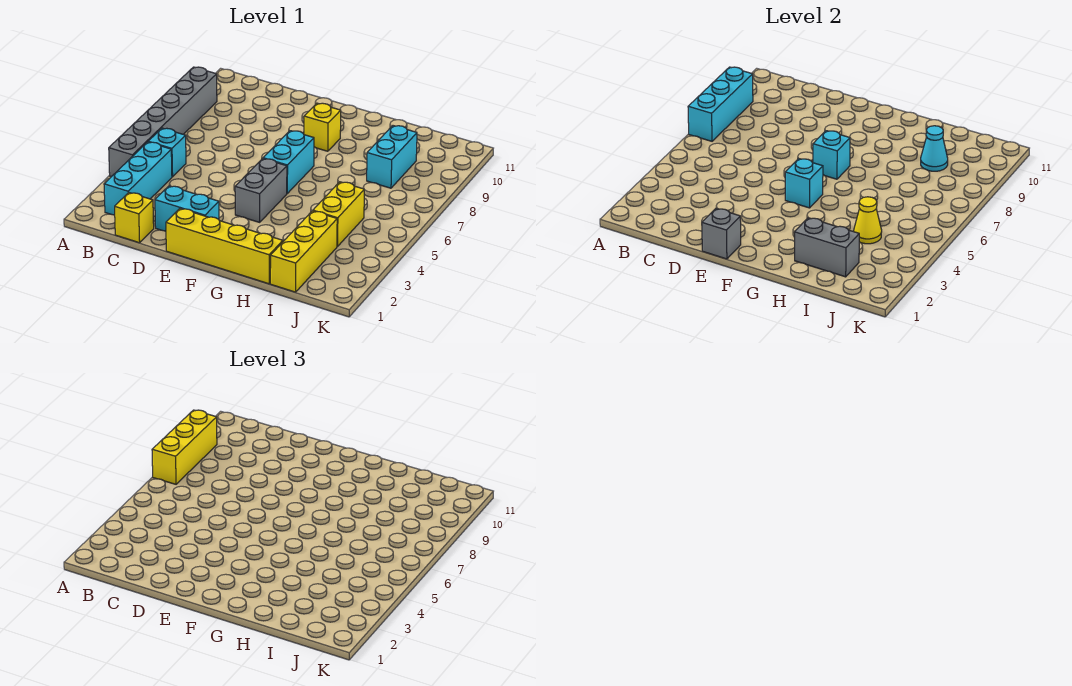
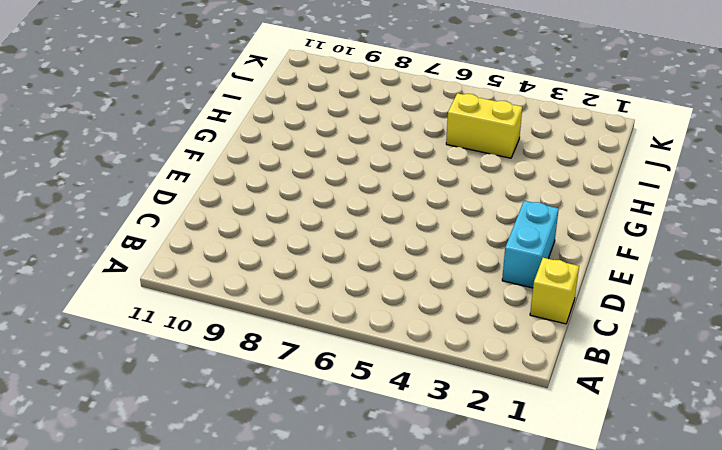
none -> grey 1x6 brick [109,67,217,177]
none -> cyan 1x3 brick [104,142,172,215]
none -> cyan 1x1 brick [148,128,186,177]

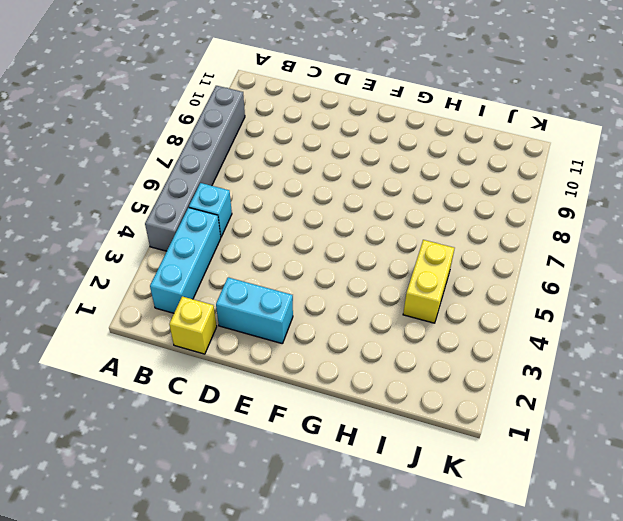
none -> yellow 1x4 brick [166,209,283,284]
none -> grey 1x2 brick [235,158,287,222]
none -> cyan 1x2 brick [263,131,314,193]

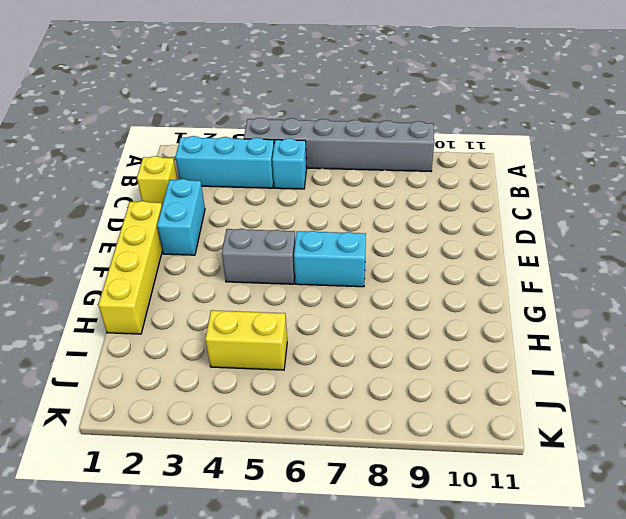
none -> yellow 1x1 brick [304,103,341,151]
none -> yellow 1x3 brick [270,211,337,292]
none -> cyan 1x2 brick [367,126,417,188]

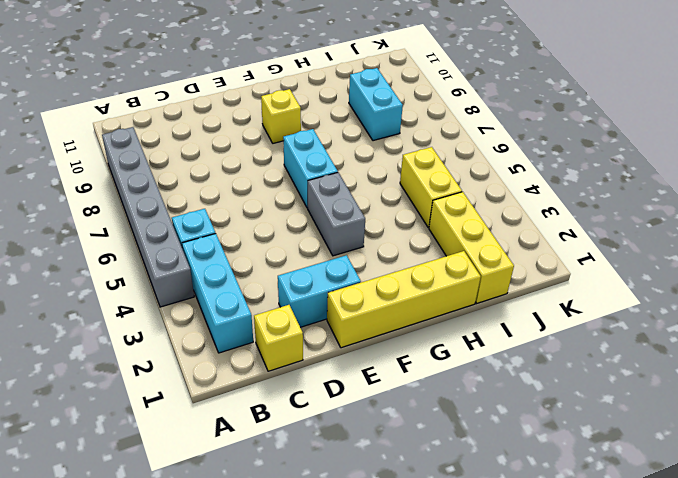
none -> cyan 1x3 brick [688,67,753,141]
none -> grey 1x1 brick [702,209,741,259]
none -> cyan 1x1 brick [785,158,823,208]

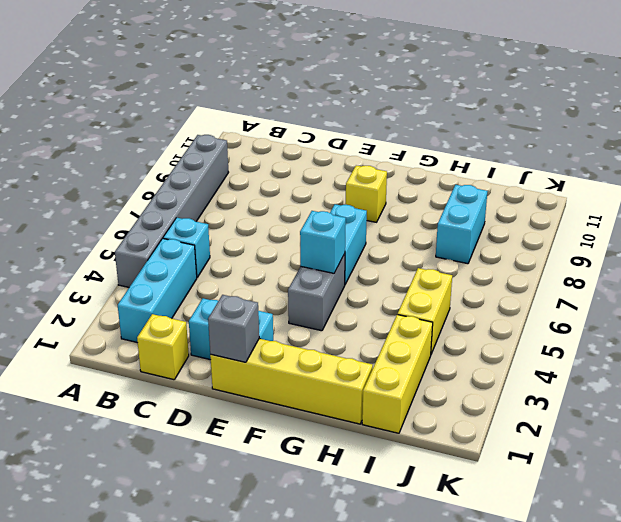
none -> cyan 1x3 brick [688,67,753,141]
none -> cyan 1x1 brick [813,131,850,179]
none -> grey 1x2 brick [794,218,859,277]

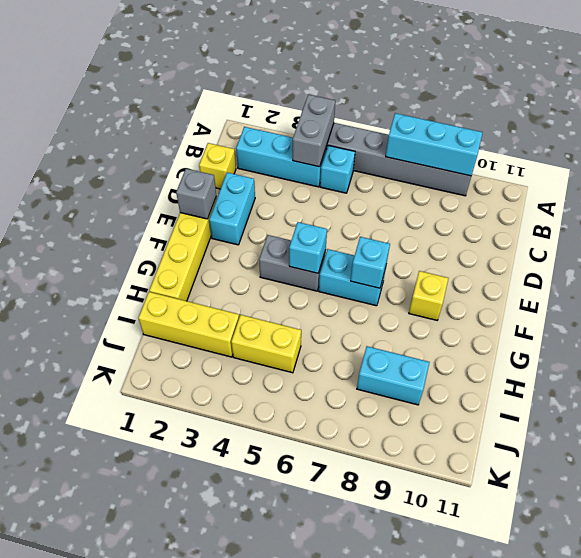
grey 1x2 brick [293,94,335,167] -> grey 1x2 brick moved to [794,218,859,277]
none -> yellow 1x1 cone [854,197,882,244]
none -> cyan 1x1 cone [921,126,948,171]
none -> yellow 1x3 brick [152,410,217,484]

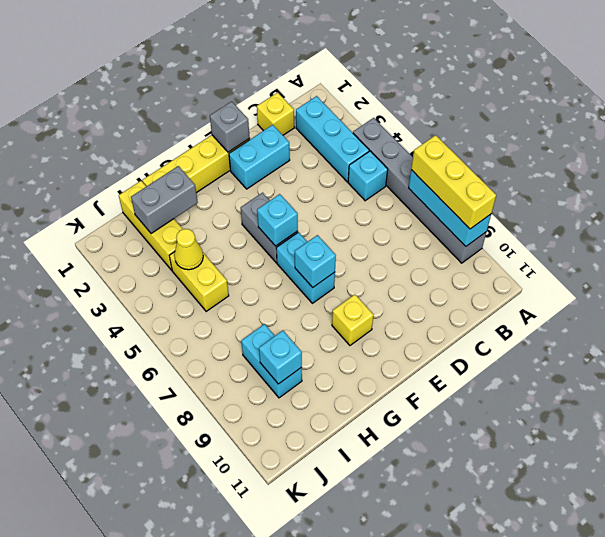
cyan 1x1 brick [259,331,302,384] -> cyan 1x1 cone [921,126,948,171]

